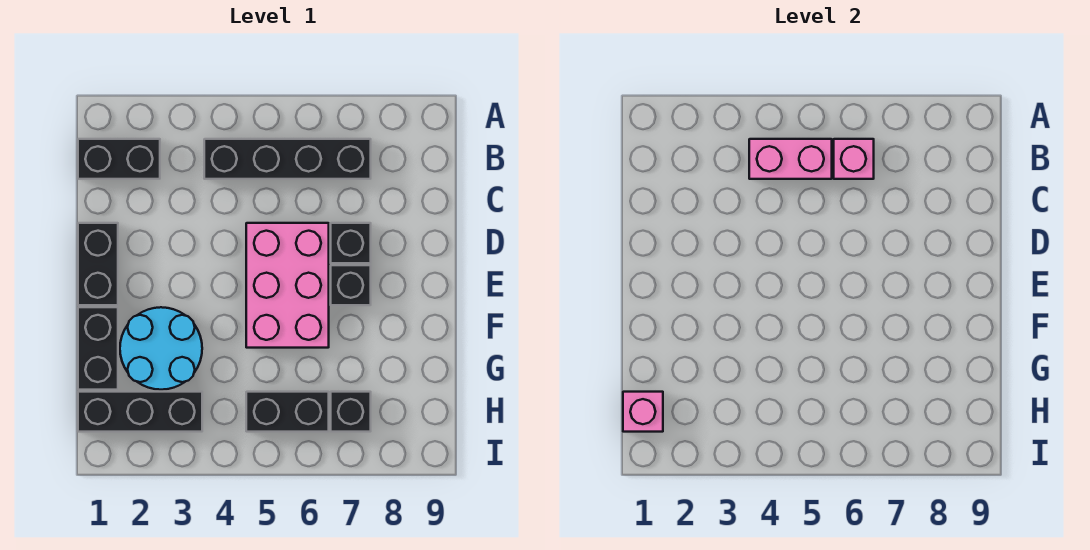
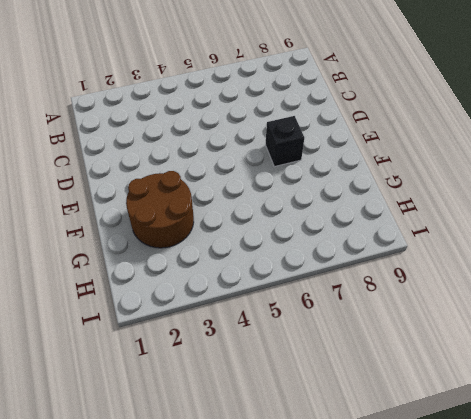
brown 2x2 round brick [126,171,194,248] -> cyan 2x2 round brick [120,307,202,390]
none -> black 1x2 brick [78,139,160,179]
none -> black 1x4 brick [204,139,371,179]
none -> black 1x2 brick [78,223,118,305]

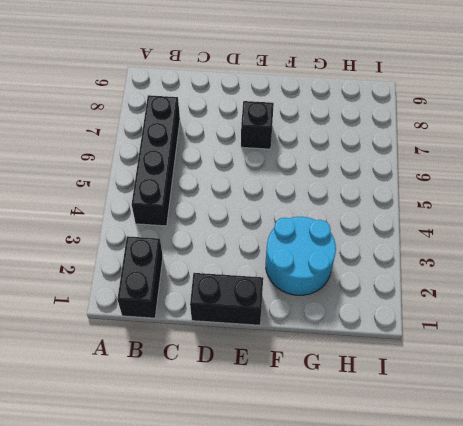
none -> pink 2x3 brick [246,223,329,348]
none -> black 1x1 brick [331,223,371,263]
none -> black 1x2 brick [78,307,118,390]

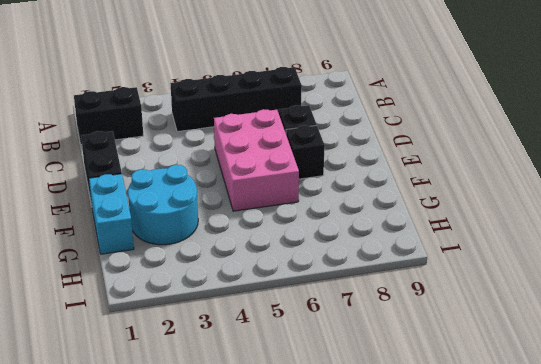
cyan 1x2 brick [89,174,134,254] -> black 1x2 brick [78,307,118,390]
none -> black 1x3 brick [78,392,202,432]
none -> black 1x2 brick [246,392,329,432]
none -> black 1x1 brick [331,392,371,432]

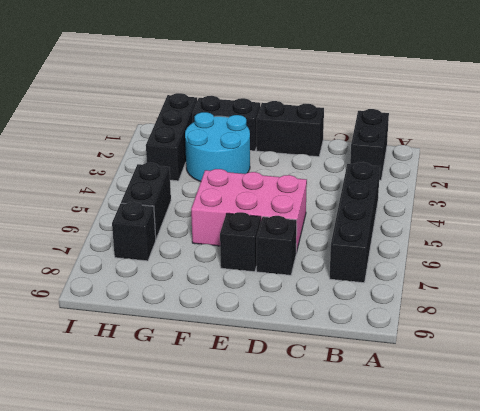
none -> pink 1x2 brick [749,139,832,179]
none -> pink 1x1 brick [834,139,874,179]
none -> pink 1x1 brick [623,392,663,432]

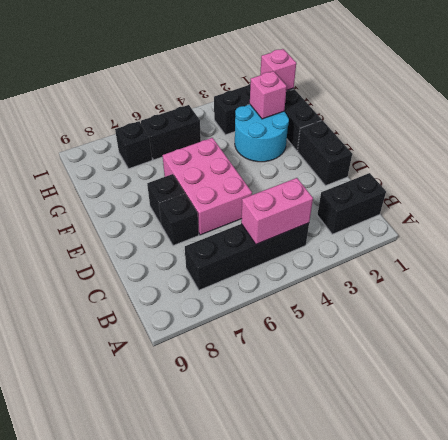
pink 1x1 brick [250,71,287,119] -> pink 1x1 brick moved to [834,139,874,179]

